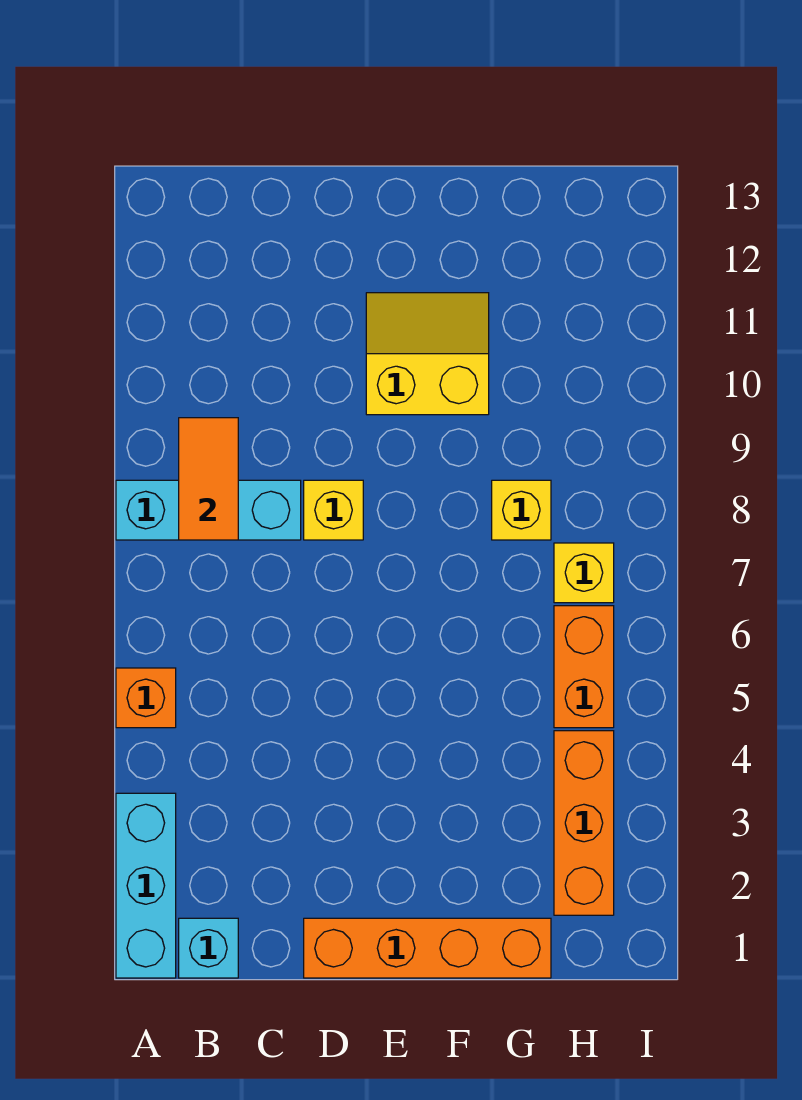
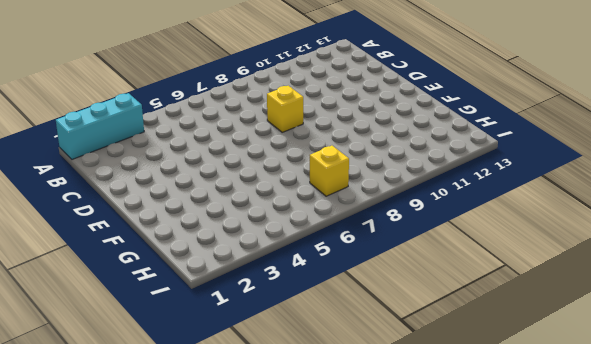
none -> orange 1x1 brick [116,668,176,728]
none -> cyan 1x3 brick [116,480,301,540]
none -> cyan 1x1 brick [179,918,238,978]

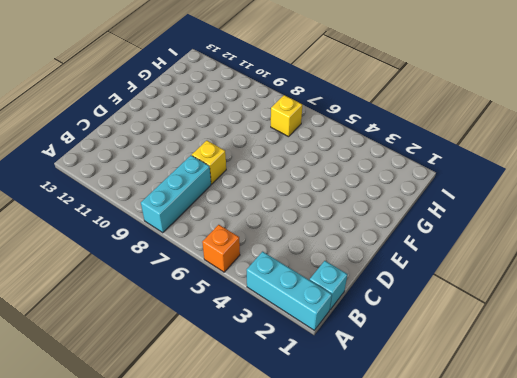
none -> orange 1x4 brick [304,918,551,978]
none -> yellow 2x2 slope [366,293,489,415]
none -> yellow 1x1 brick [492,480,551,540]

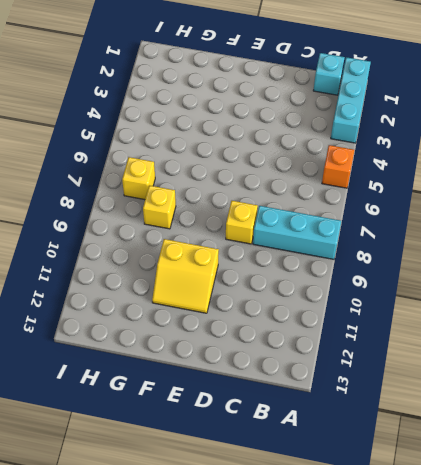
none -> orange 1x4 brick [304,918,551,978]
none -> orange 1x3 brick [554,731,614,915]
none -> orange 1x2 brick [554,606,614,728]

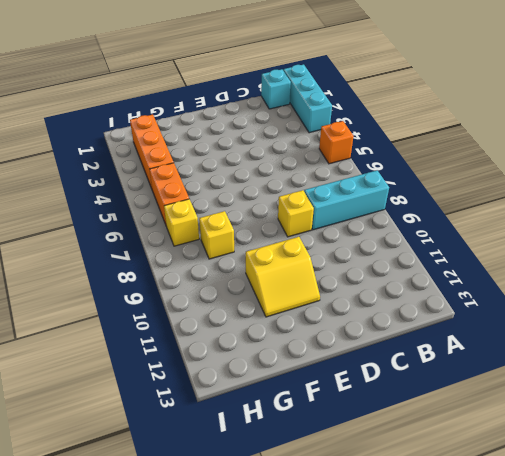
none -> orange 1x4 brick [304,918,551,978]
none -> orange 1x2 tile [179,418,238,540]

